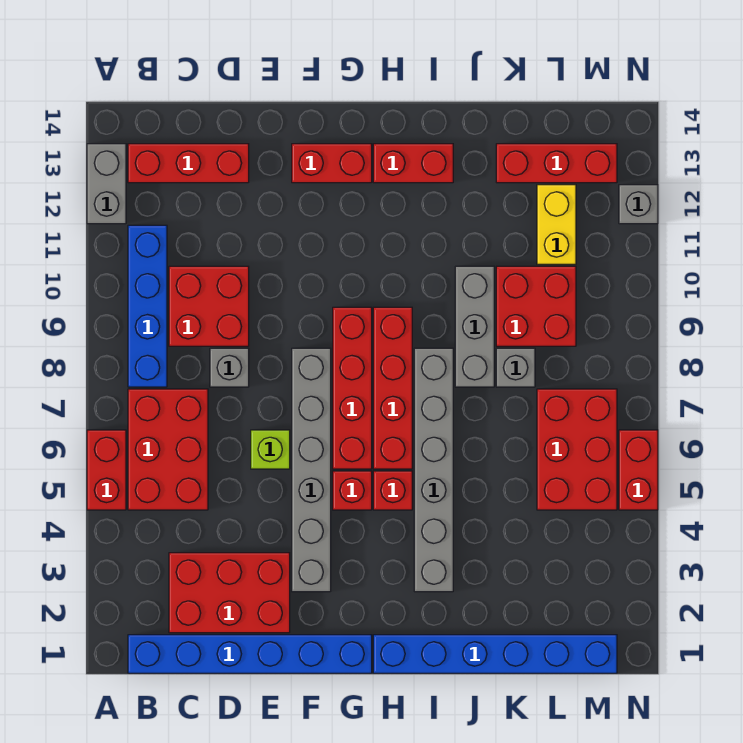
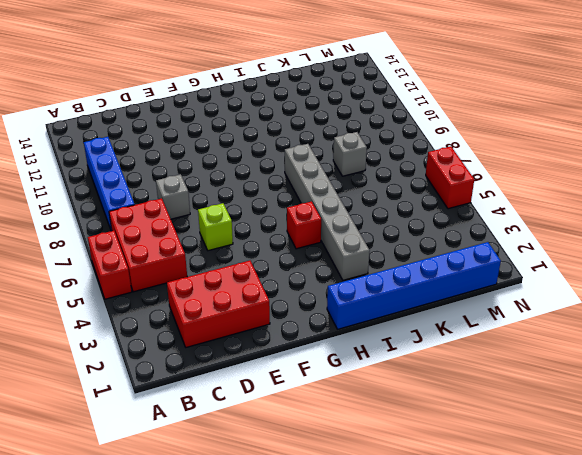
none -> grey 1x2 brick [87,144,126,224]
none -> blue 1x6 brick [128,635,372,673]
none -> red 1x3 brick [128,144,249,183]

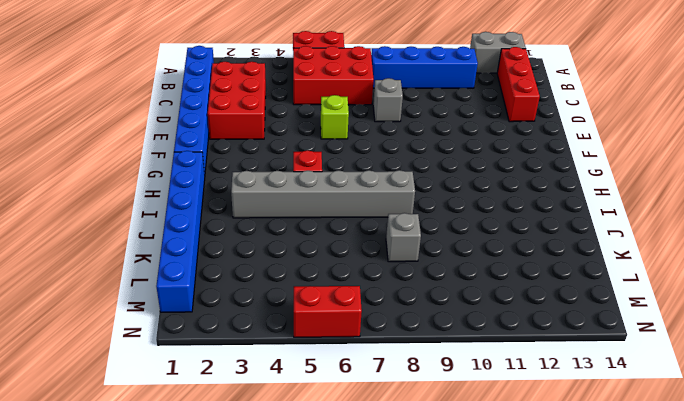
none -> red 2x2 brick [169,266,249,346]
none -> grey 1x6 brick [292,348,331,592]
none -> red 1x2 brick [292,144,372,183]

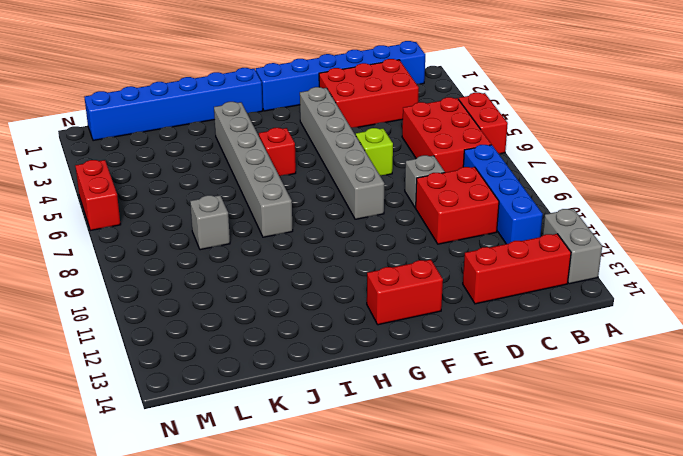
none -> red 1x1 brick [333,471,372,510]
none -> red 1x4 brick [333,307,372,469]
none -> red 1x4 brick [373,307,412,469]

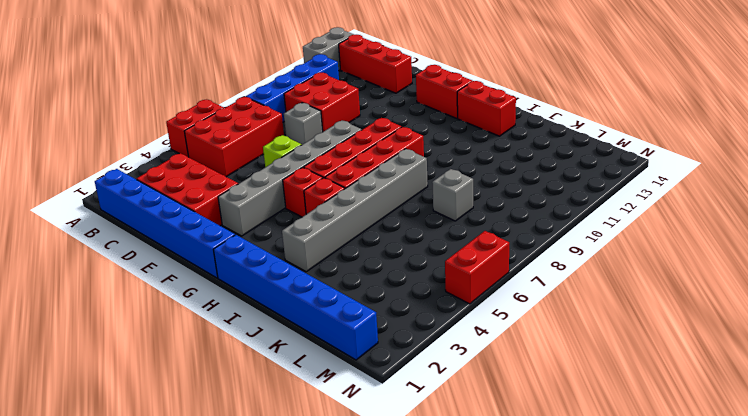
none -> grey 1x3 brick [455,266,494,387]
none -> red 2x2 brick [496,266,576,346]
none -> red 1x3 brick [496,144,617,183]

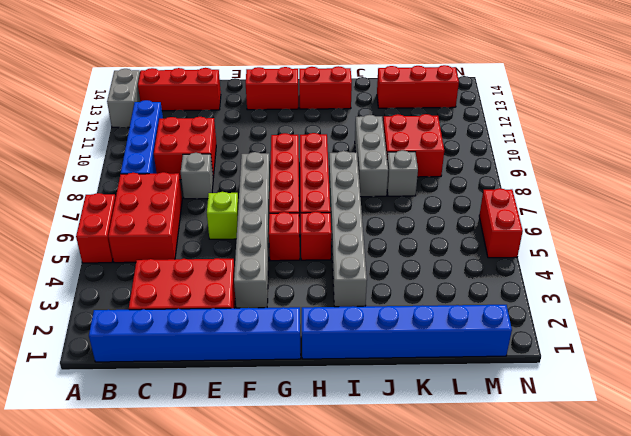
none -> red 2x3 brick [537,389,617,510]
none -> yellow 1x2 brick [537,185,576,264]
none -> grey 1x1 brick [619,185,658,224]

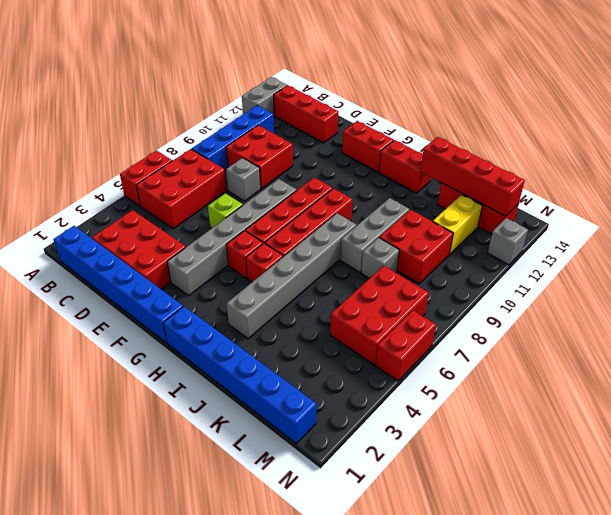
red 1x4 brick [421,137,525,216] -> none

